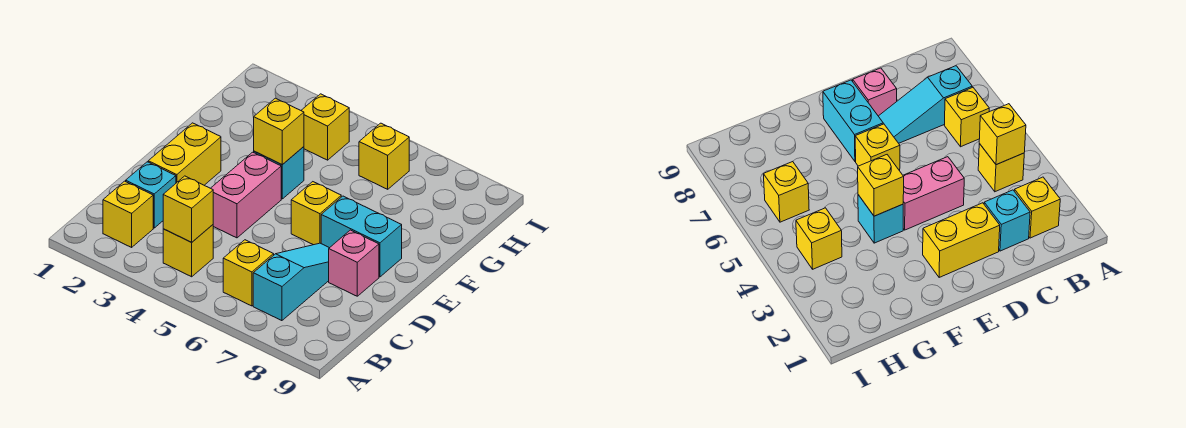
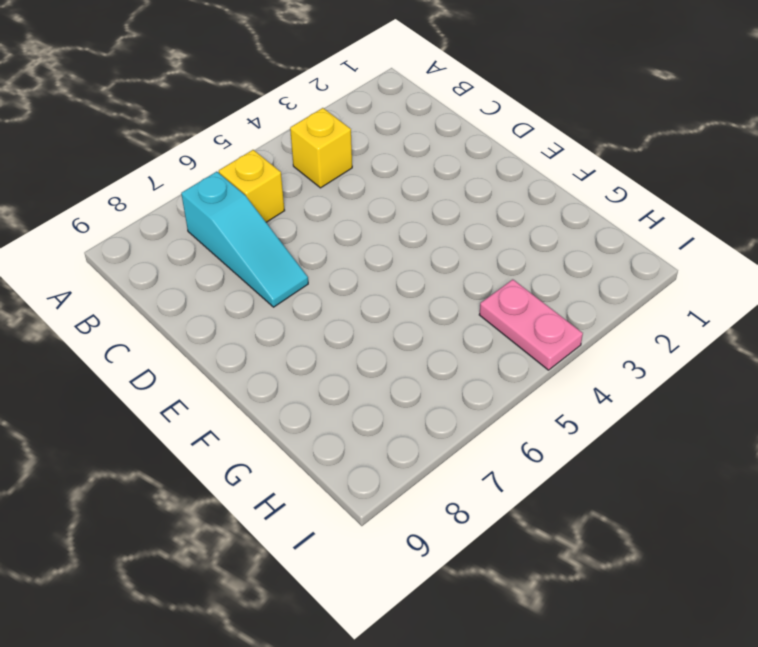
pink 1x2 plate [479,280,583,370] -> yellow 1x1 brick [301,94,349,160]
none -> yellow 1x1 brick [103,181,153,247]
none -> cyan 1x1 brick [126,162,176,228]
none -> yellow 1x2 brick [148,123,221,185]

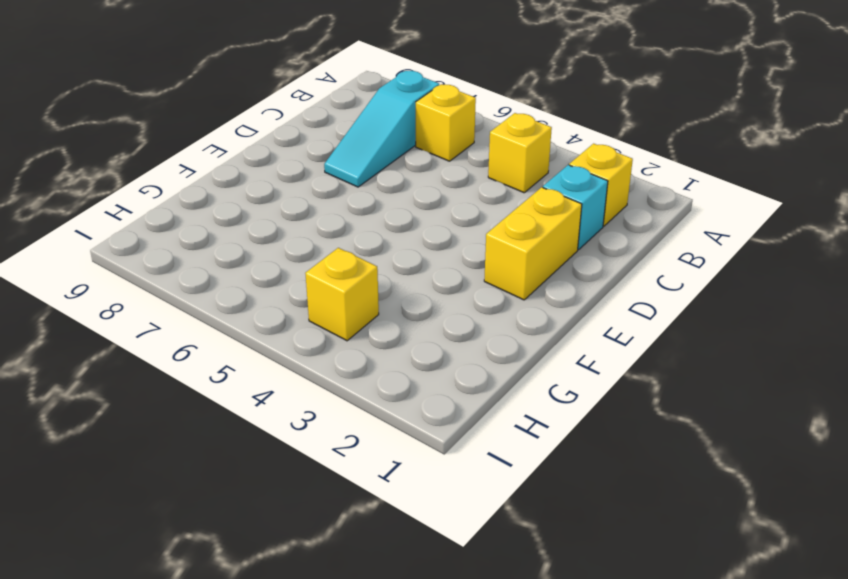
none -> pink 1x2 brick [211,152,281,238]
none -> pink 1x1 brick [329,230,379,296]
none -> yellow 1x1 brick [291,182,341,245]

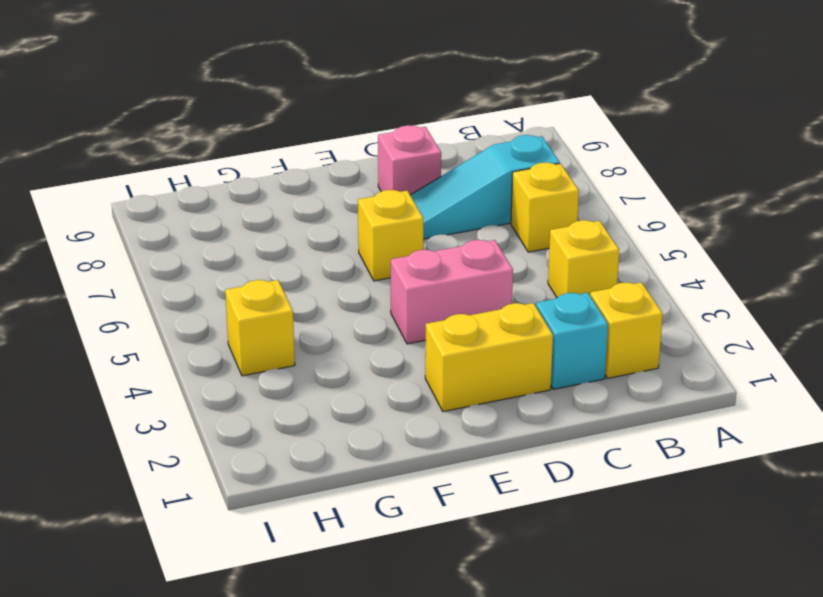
none -> cyan 1x2 brick [321,196,402,277]
none -> cyan 1x1 brick [254,147,304,199]
none -> yellow 1x1 brick [359,123,409,189]

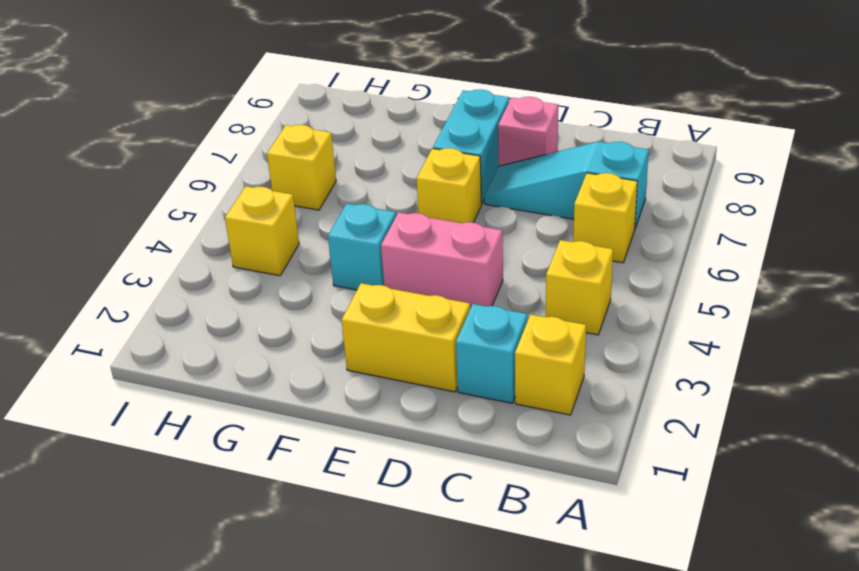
none -> yellow 1x1 brick [163,176,213,242]
none -> yellow 1x1 brick [254,98,304,165]

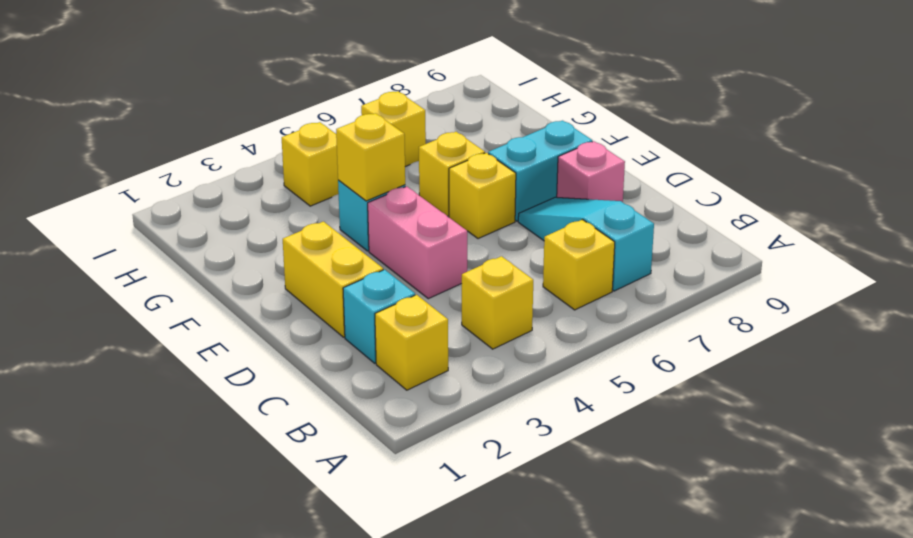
yellow 1x1 brick [419,132,485,216] -> yellow 1x1 brick moved to [163,176,213,242]

